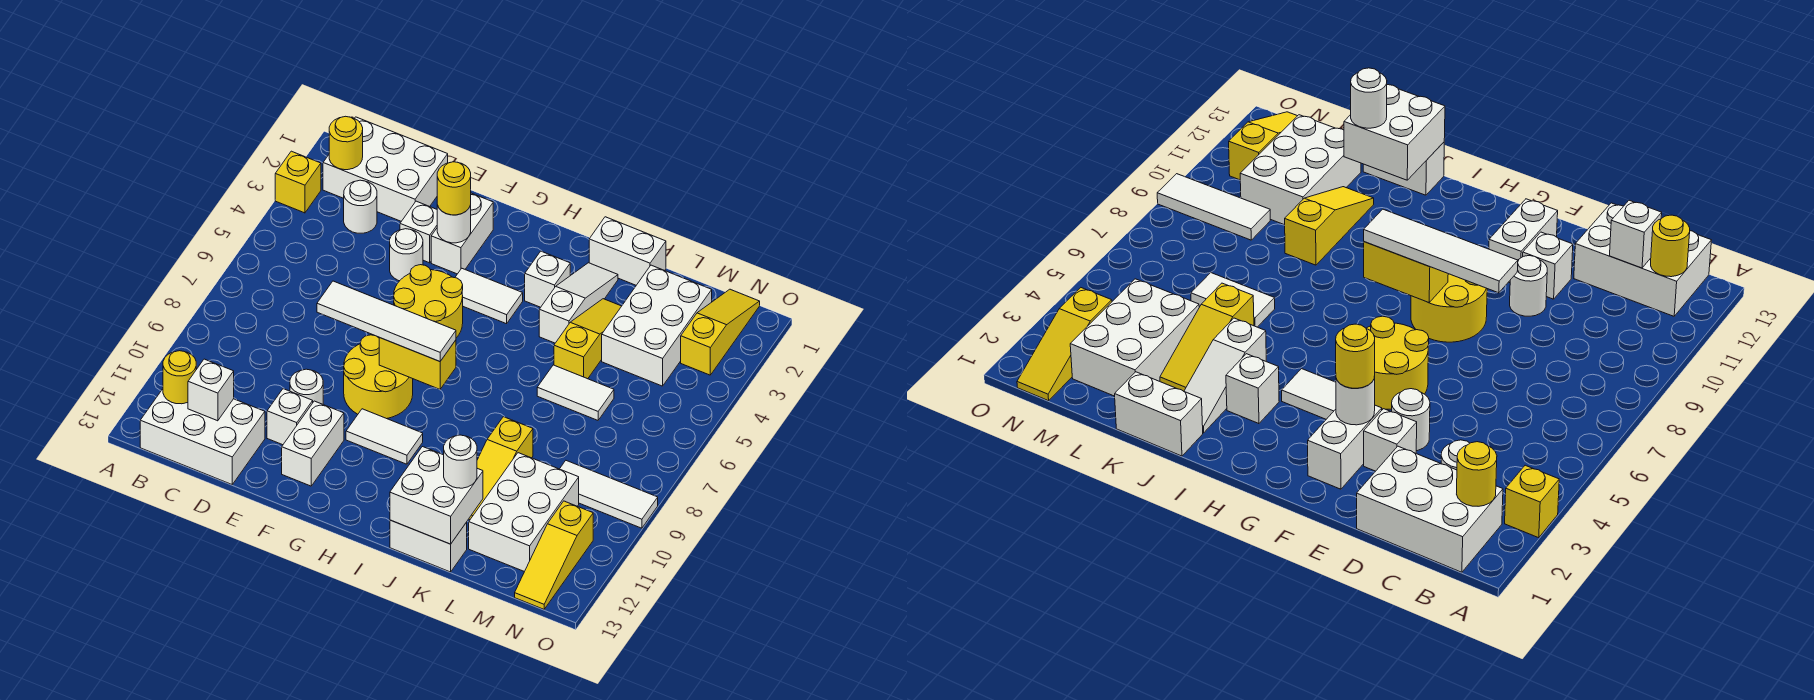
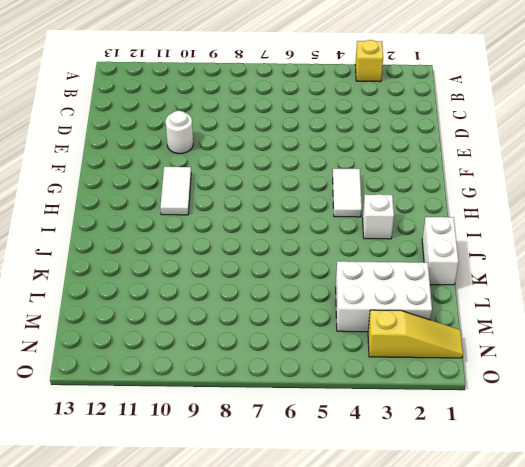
none -> white 2x3 brick [323,117,448,221]
none -> white 2x3 brick [140,389,265,484]
none -> white 1x1 round brick [344,180,377,233]
none -> white 1x1 brick [400,201,437,263]

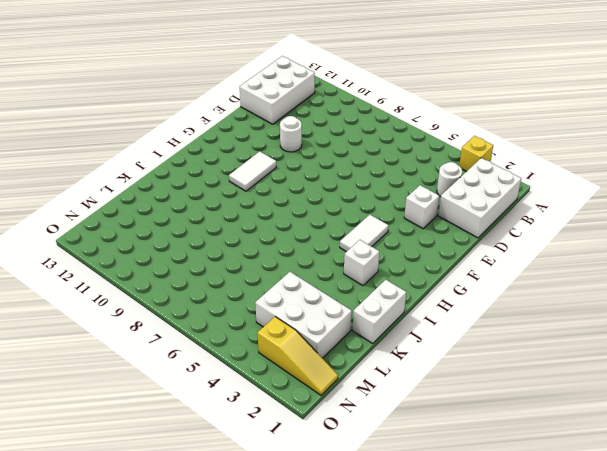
none -> white 1x1 round brick [390,229,423,281]
none -> white 1x1 brick [267,389,313,445]
none -> white 1x2 brick [431,193,493,274]
none -> yellow 2x2 round brick [394,265,463,338]

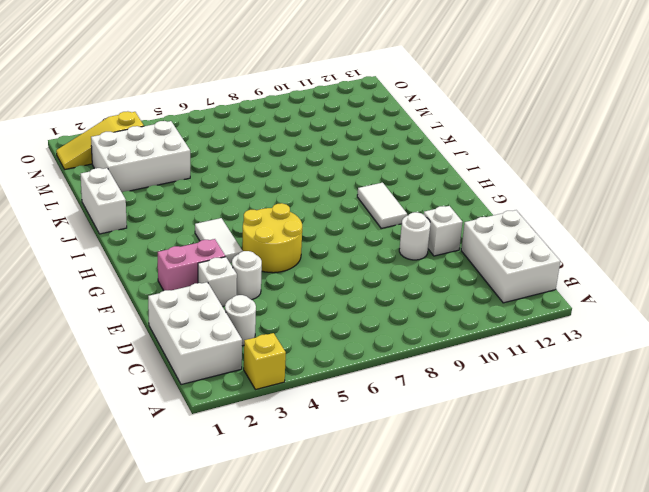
pink 1x2 brick [157,239,225,291] -> white 1x2 brick [431,193,493,274]
none -> yellow 2x2 round brick [344,335,413,419]
none -> white 1x2 brick [282,401,344,486]
none -> white 1x1 brick [525,251,570,307]
none -> white 1x3 slope [539,263,618,343]

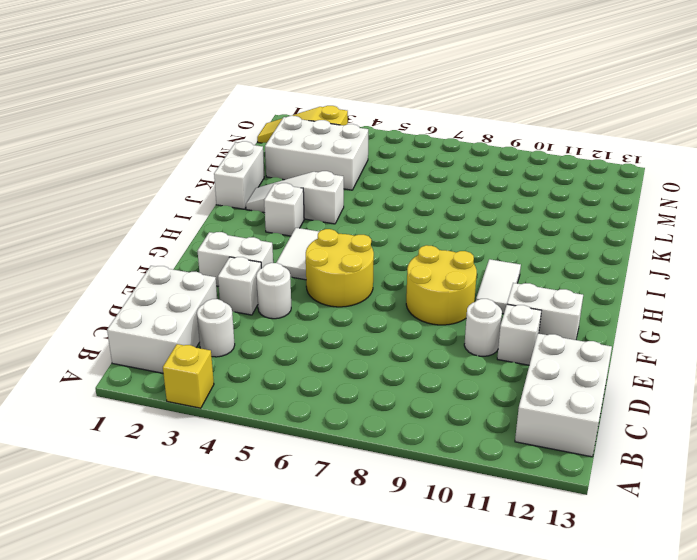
none -> white 1x2 brick [390,520,467,572]
none -> yellow 1x3 slope [554,299,621,379]
none -> white 1x2 tile [537,365,614,420]
none -> yellow 1x3 slope [469,417,533,520]

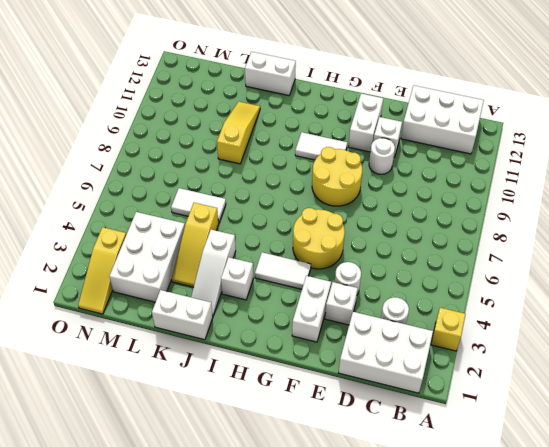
none -> white 2x3 brick [469,453,579,572]
none -> white 1x3 tile [560,461,658,528]
none -> yellow 1x3 slope [515,501,593,609]
none -> yellow 1x1 round brick [329,116,363,170]

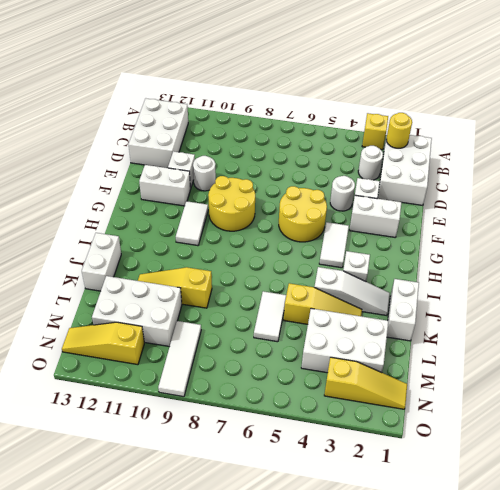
none -> yellow 1x1 round brick [163,351,196,404]
none -> white 1x1 brick [188,359,234,421]
none -> white 1x1 round brick [437,205,471,243]
none -> yellow 1x2 brick [379,338,456,389]

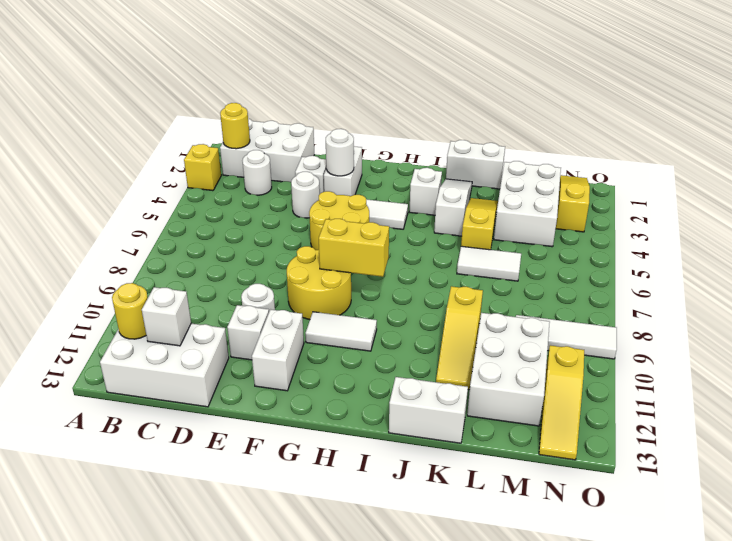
none -> white 2x2 brick [390,447,483,544]
none -> white 1x4 tile [317,281,456,361]
none -> yellow 1x1 round brick [437,162,471,215]
none -> white 1x1 round brick [444,435,477,488]

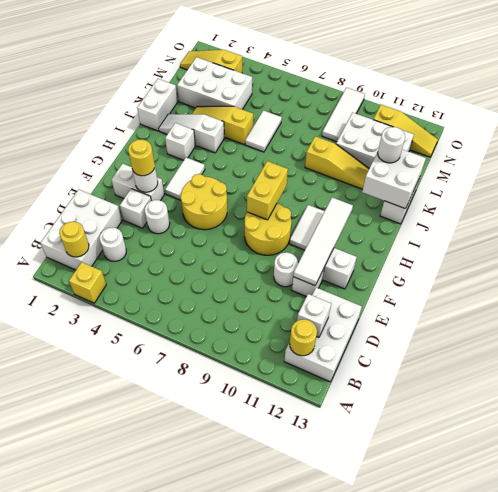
white 1x4 tile [293,197,353,286] -> white 1x4 tile moved to [317,281,456,361]

